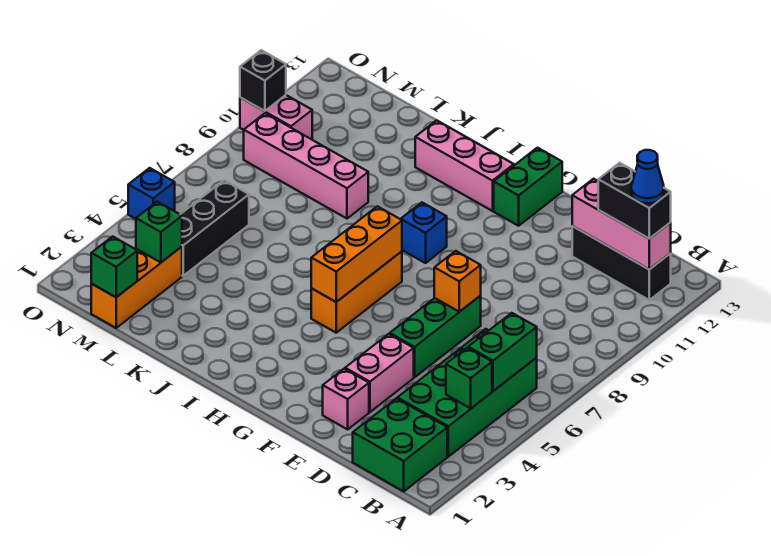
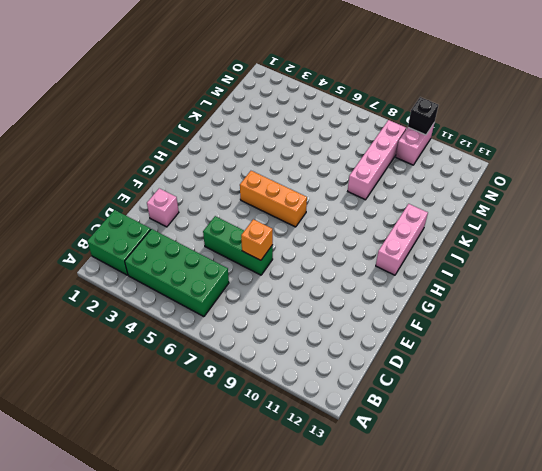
none -> black 1x3 brick [572,226,671,300]
none -> pink 1x2 brick [345,334,414,412]
none -> green 1x2 brick [494,148,562,226]

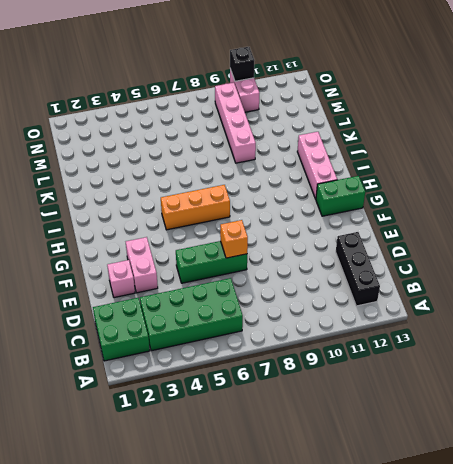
pink 1x2 brick [126,237,158,293] -> pink 1x2 brick turned to [345,334,414,412]
none -> blue 1x1 brick [401,203,447,263]
none -> orange 1x3 brick [91,247,182,328]
none -> black 1x3 brick [180,180,249,276]

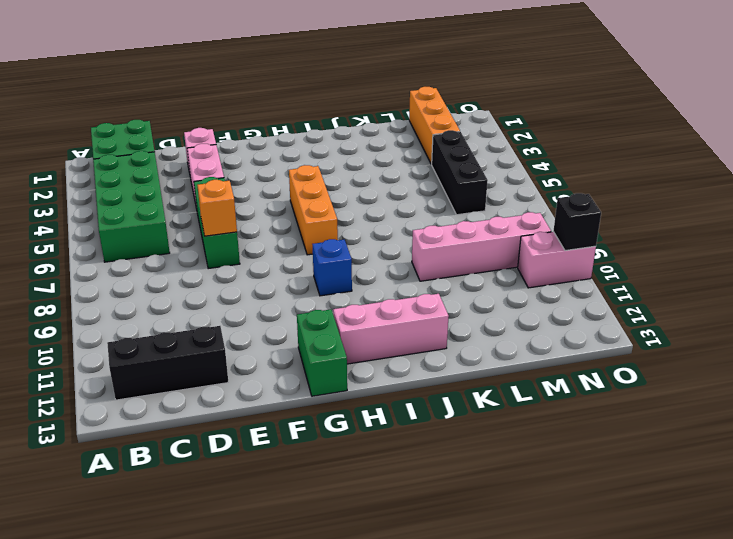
none -> blue 1x1 brick [128,168,175,219]
none -> green 1x1 brick [446,348,492,408]
none -> green 1x2 brick [468,313,537,391]

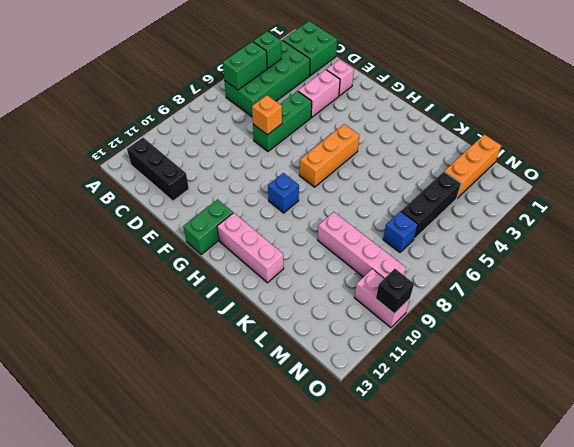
blue 1x1 brick [383,211,418,252] -> blue 1x1 brick moved to [128,168,175,219]
none -> pink 1x3 brick [572,179,671,269]
none -> orange 1x3 brick [311,206,402,302]
none -> green 1x1 brick [91,236,137,297]

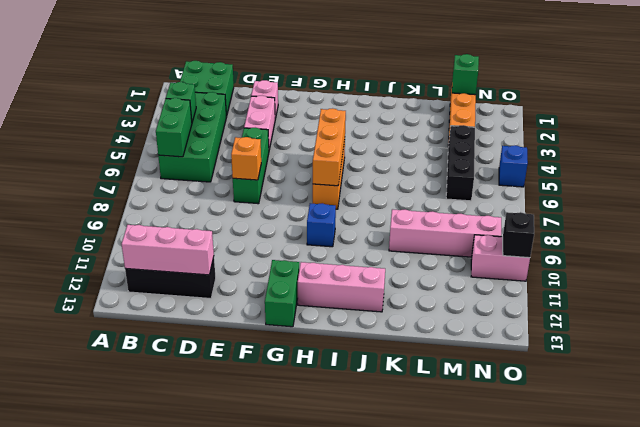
none -> green 1x1 brick [136,202,182,262]
none -> black 1x2 brick [598,163,671,239]
none -> blue 1x1 cone [631,150,664,203]

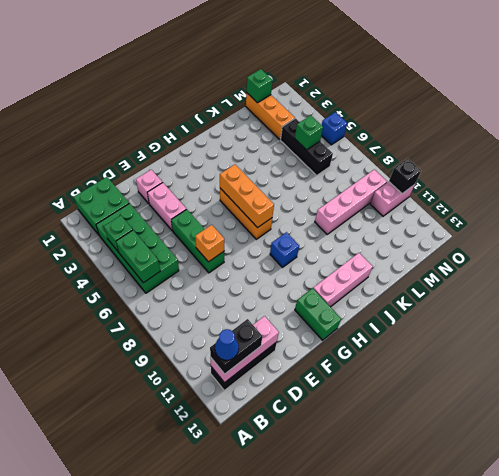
green 1x1 brick [295,115,323,150] -> green 1x1 brick moved to [136,202,182,262]

